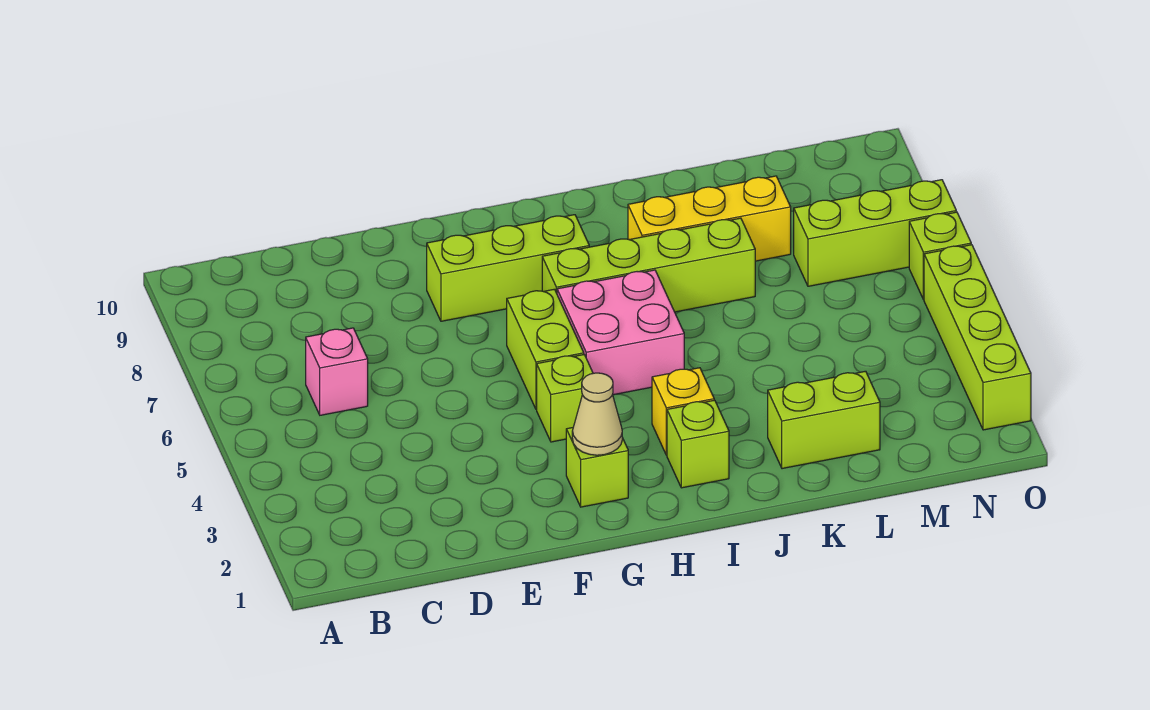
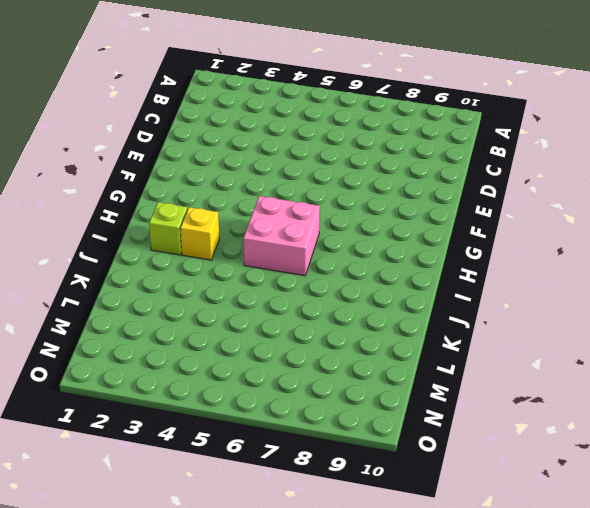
none -> pink 1x1 brick [306,328,368,415]
none -> lime 1x3 brick [427,215,589,321]
none -> lime 1x1 brick [566,428,628,507]

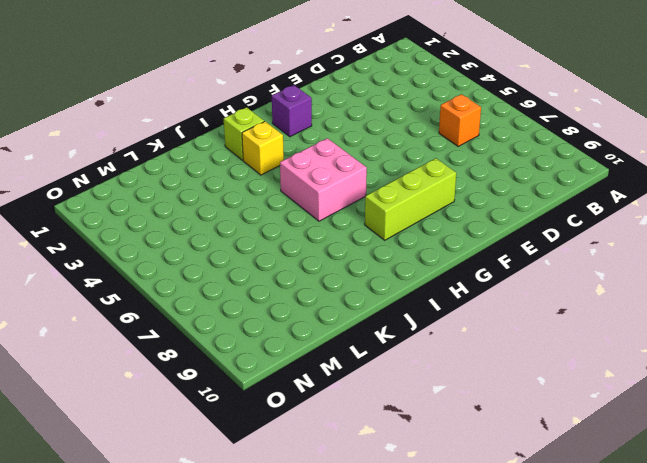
orange 1x1 brick [439,94,481,146] -> pink 1x1 brick [306,328,368,415]
purple 1x1 brick [272,85,312,137] -> lime 1x1 brick [566,428,628,507]
none -> lime 1x1 brick [537,355,593,442]
none -> lime 1x2 brick [507,289,584,409]
none -> lime 1x4 brick [542,218,755,312]

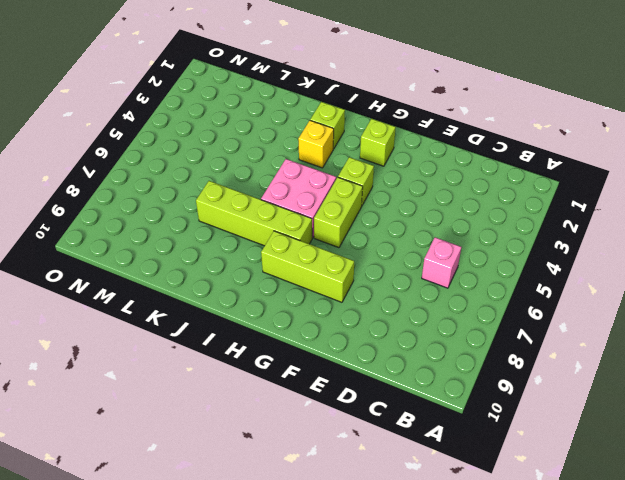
none -> yellow 1x3 brick [628,176,791,261]
none -> lime 1x2 brick [768,371,880,469]
none -> lime 1x3 brick [794,180,956,286]

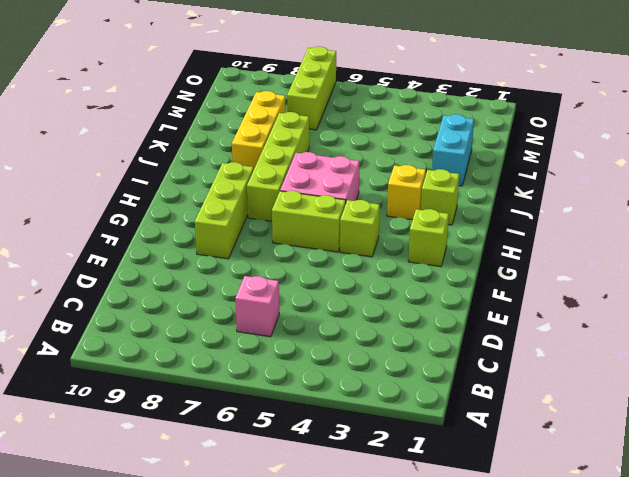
cyan 1x2 brick [432,114,474,186] -> lime 1x2 brick [768,371,880,469]
none -> lime 1x4 brick [924,245,1031,430]
none -> lime 1x1 brick [909,212,971,300]
none -> tan 1x1 cone [572,373,622,455]

